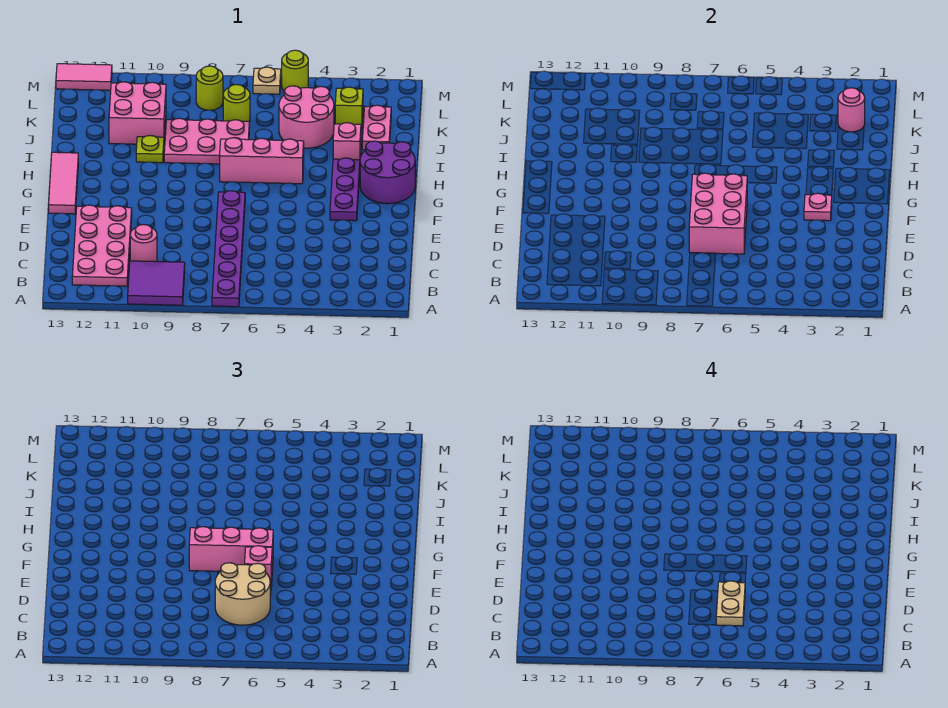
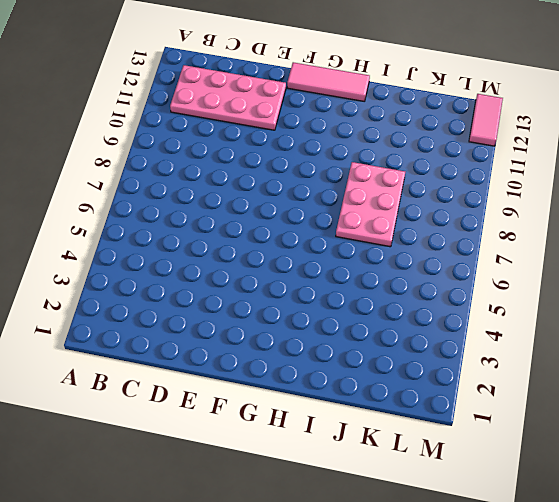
none -> purple 1x6 plate [212,191,245,307]
none -> purple 2x2 tile [128,261,185,305]
none -> pink 1x1 round brick [130,225,157,262]

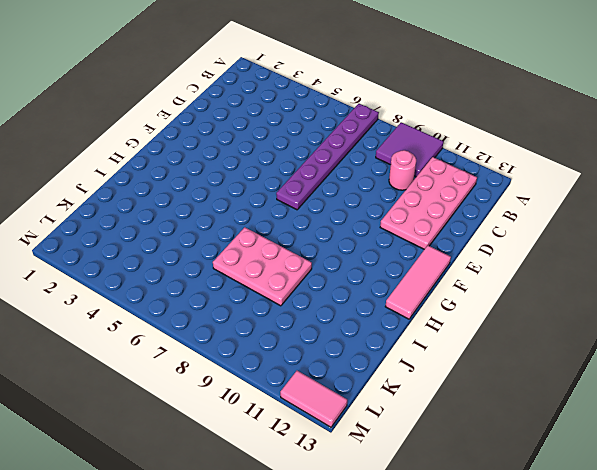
none -> purple 1x3 plate [330,158,360,221]
none -> purple 2x2 round brick [360,141,415,204]
none -> pink 1x3 brick [220,138,304,184]

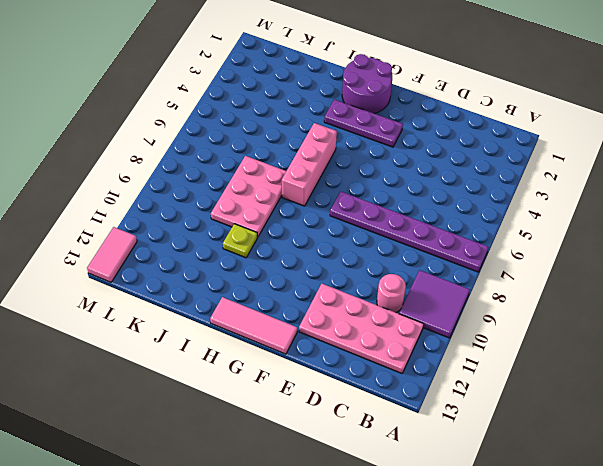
none -> pink 1x1 brick [333,123,361,160]
none -> pink 1x2 plate [362,105,391,150]
none -> pink 2x2 round brick [279,86,334,148]

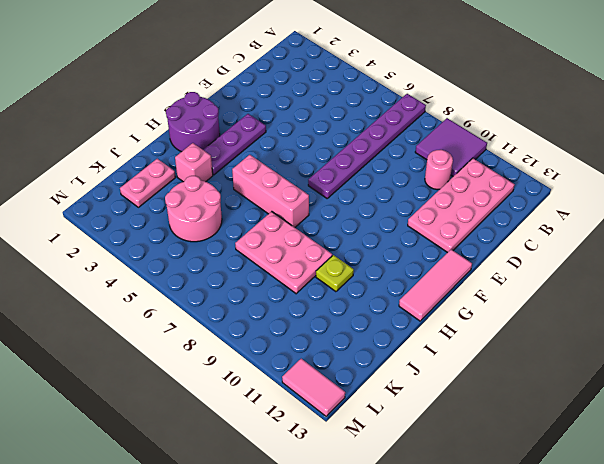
none -> pink 2x2 brick [109,82,166,144]
none -> lime 1x1 brick [335,87,363,132]
none -> lime 1x1 round brick [223,85,250,122]

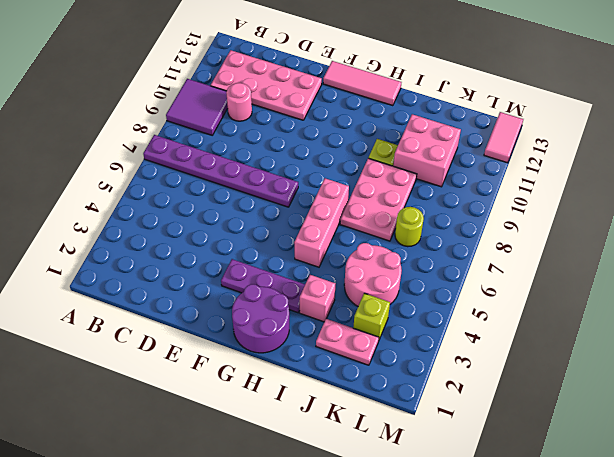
none -> lime 1x1 round brick [196,66,223,110]
none -> lime 1x1 round brick [282,50,308,91]
none -> tan 1x1 plate [253,67,281,94]

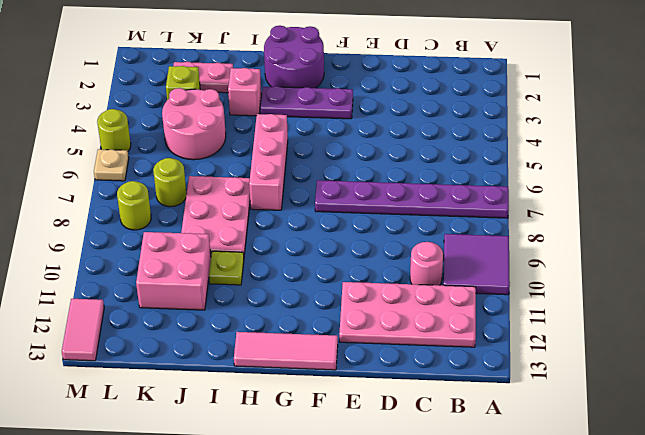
none -> pink 2x3 brick [689,173,747,254]
none -> pink 1x1 plate [804,193,832,221]
none -> pink 1x1 round brick [838,88,865,132]

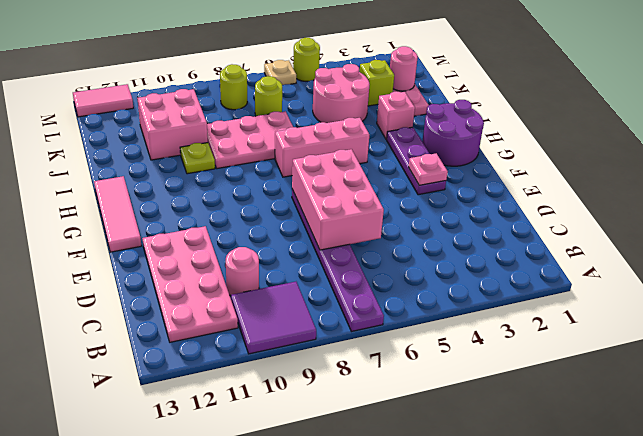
none -> tan 2x2 round brick [215,563,270,625]
none -> pink 1x1 brick [245,546,272,590]
none -> pink 1x3 brick [189,527,273,571]

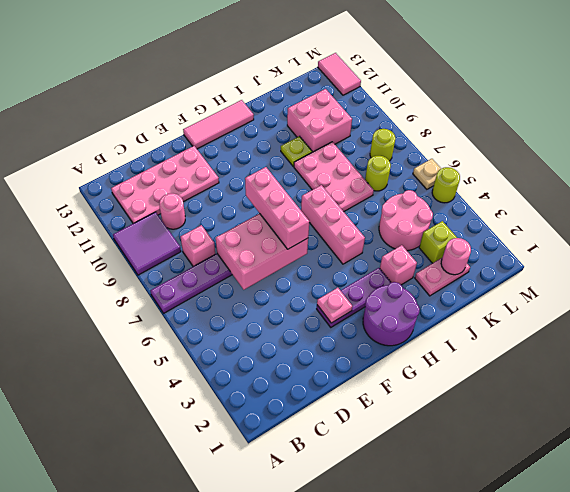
pink 1x1 brick [181,225,215,266] -> pink 1x1 brick moved to [245,546,272,590]
none -> tan 2x2 round brick [215,563,270,625]
none -> tan 1x2 plate [716,581,745,626]

